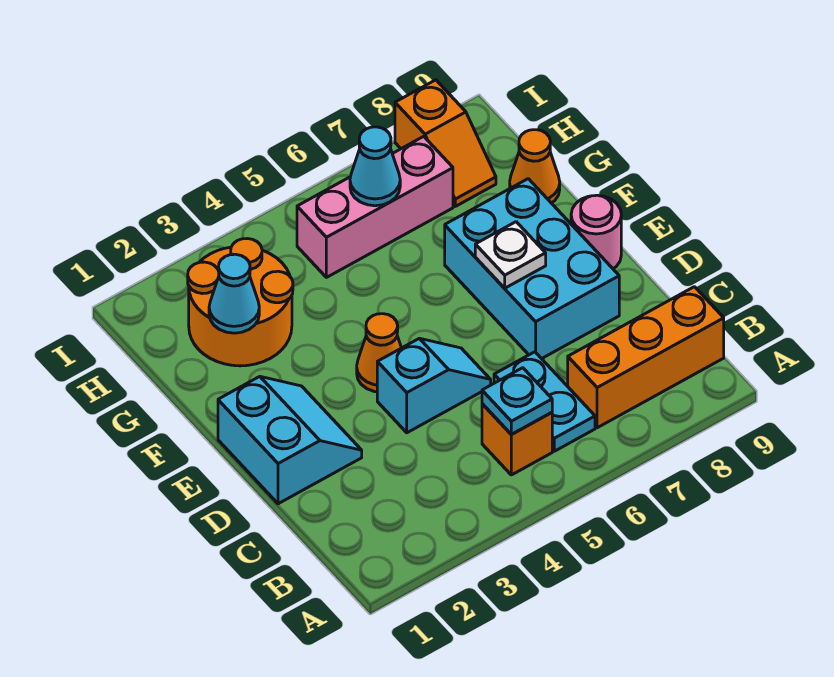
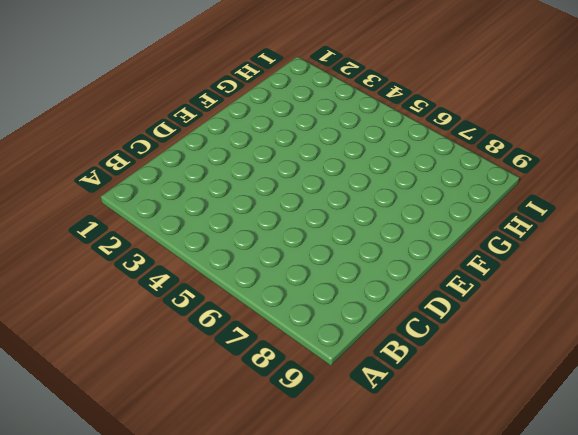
none -> orange 1x1 brick [482,404,552,475]
none -> cyan 1x2 plate [494,352,595,451]
none -> orange 1x3 brick [568,287,724,428]

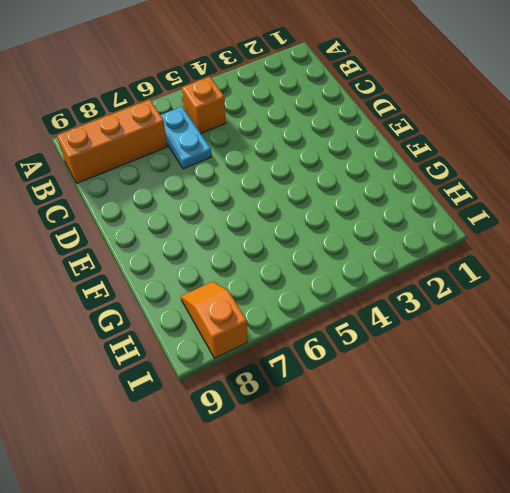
none -> cyan 2x2 slope [218,377,362,504]
none -> cyan 1x2 slope [377,338,491,433]
none -> cyan 2x3 brick [445,179,619,359]

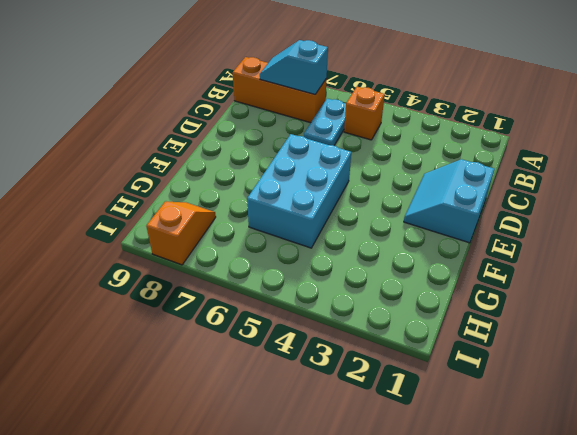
cyan 1x2 slope [260,40,328,94] -> cyan 1x2 slope moved to [377,338,491,433]
cyan 2x3 brick [247,134,351,248] -> cyan 2x3 brick moved to [445,179,619,359]
none -> orange 1x1 cone [357,314,401,392]
none -> pink 1x1 round brick [571,195,621,269]
none -> orange 2x2 round brick [188,239,293,366]

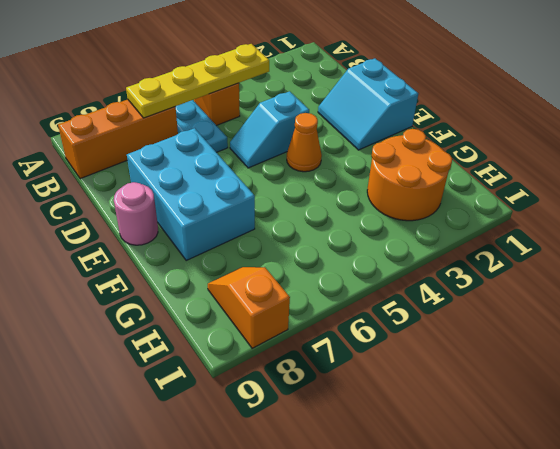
yellow 1x4 plate [126,44,269,118] -> cyan 1x1 plate [482,368,552,434]
none -> orange 1x1 cone [510,130,560,203]
none -> pink 1x3 brick [297,136,453,277]
none -> white 1x1 plate [475,222,546,288]

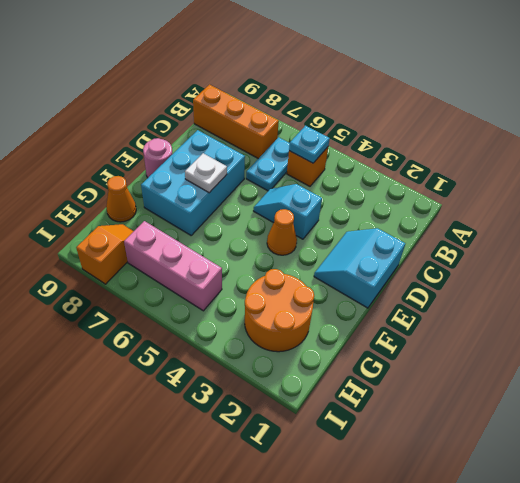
none -> cyan 1x1 cone [209,254,259,333]
none -> cyan 1x1 cone [350,127,400,206]

